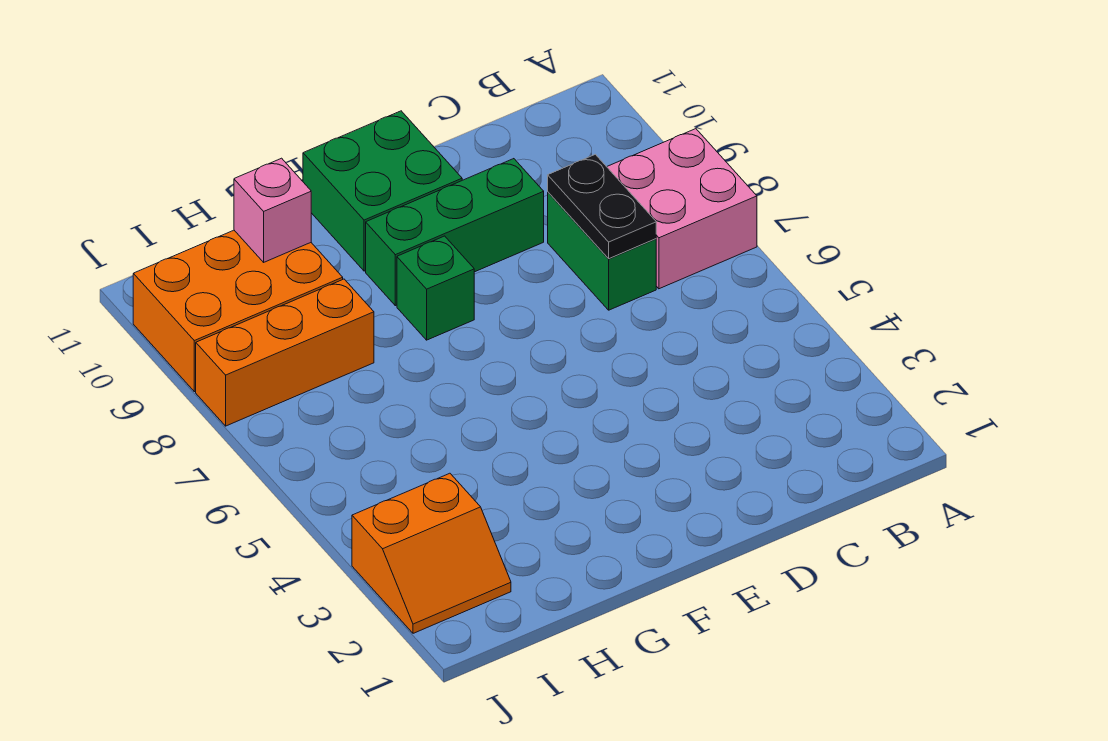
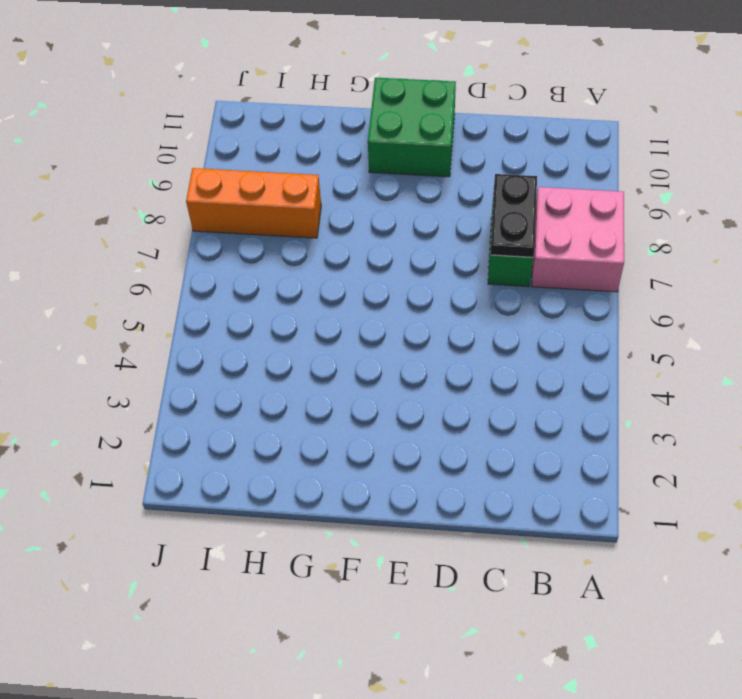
none -> green 1x3 brick [366,159,544,306]
none -> green 1x1 brick [397,236,474,340]

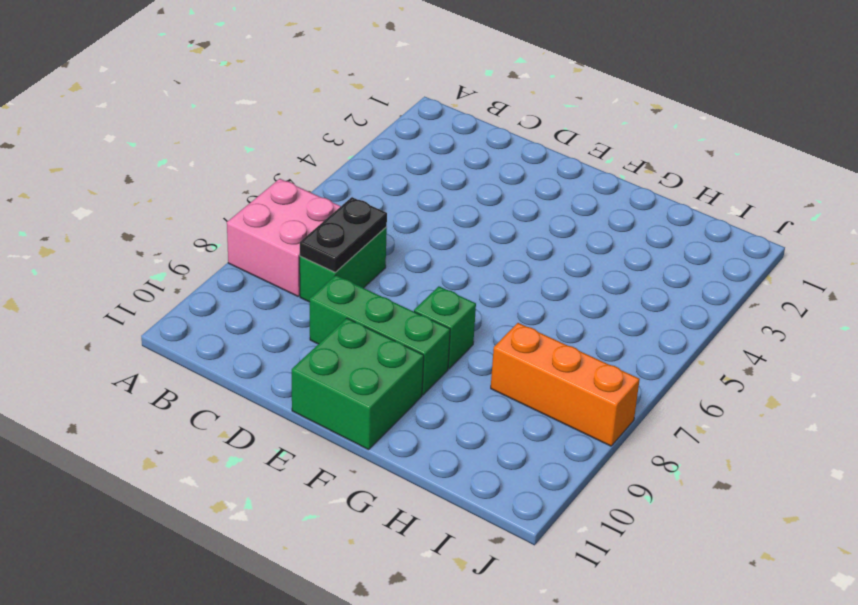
none -> orange 2x3 brick [133,230,343,392]
none -> orange 2x2 slope [352,473,511,633]

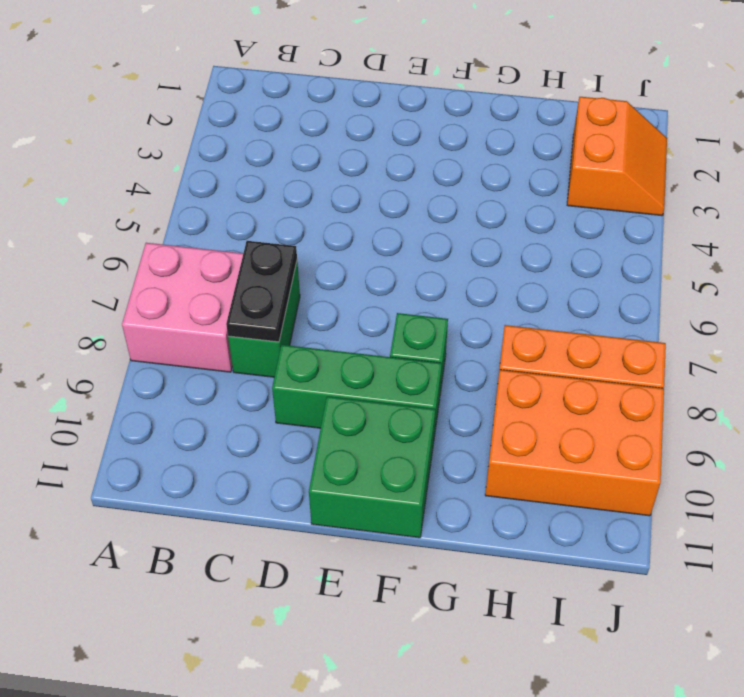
orange 2x2 slope [567,97,667,216] -> orange 2x2 slope turned to [352,473,511,633]
none -> pink 1x1 brick [234,158,311,262]

